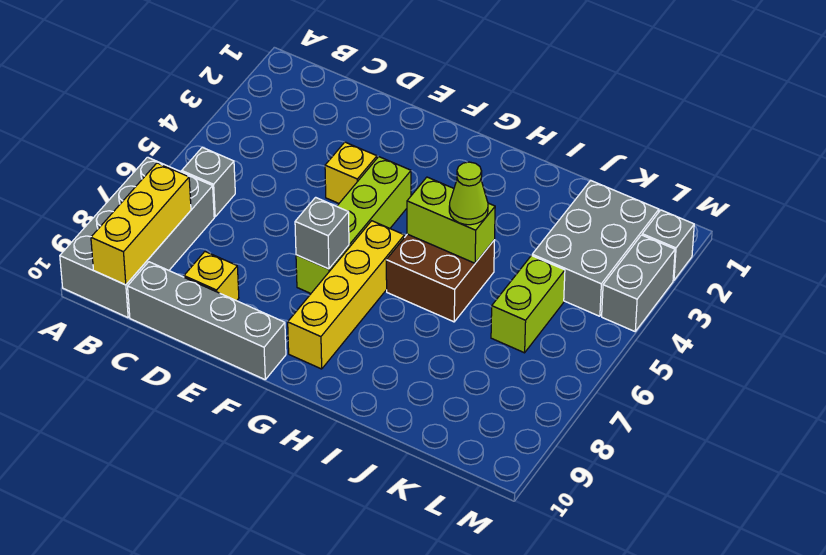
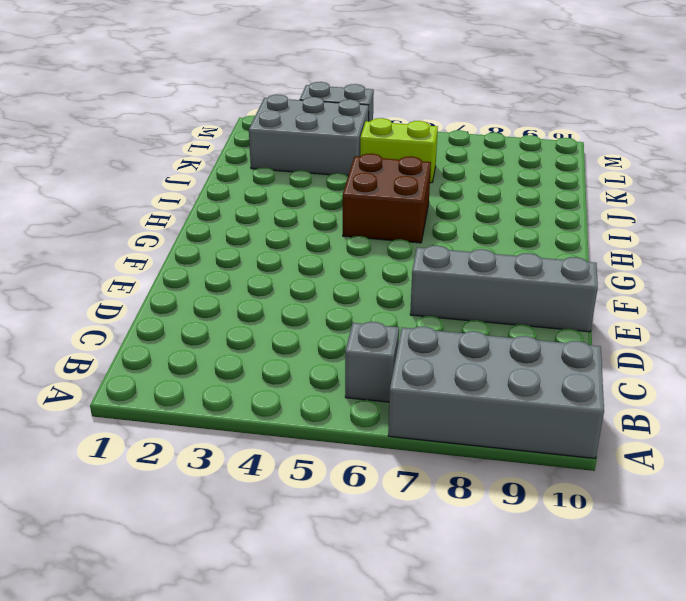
grey 1x4 brick [410,245,598,332] -> grey 1x4 brick turned to [128,262,286,379]
none -> yellow 1x1 brick [184,252,239,301]
none -> yellow 1x1 brick [325,142,377,203]
none -> lime 1x4 brick [296,157,411,293]

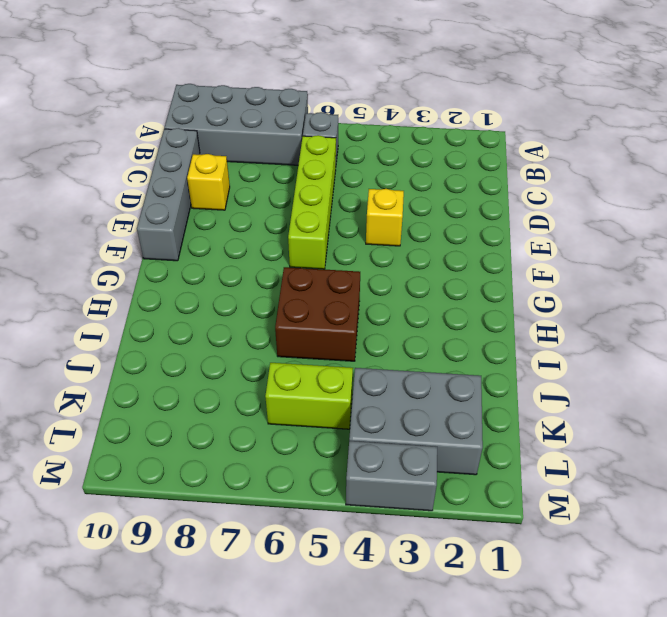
lime 1x4 brick [288,135,336,269] -> lime 1x4 brick turned to [296,157,411,293]
none -> yellow 1x4 brick [288,221,404,369]
none -> grey 1x1 brick [642,210,694,280]
none -> yellow 1x3 brick [91,163,191,285]

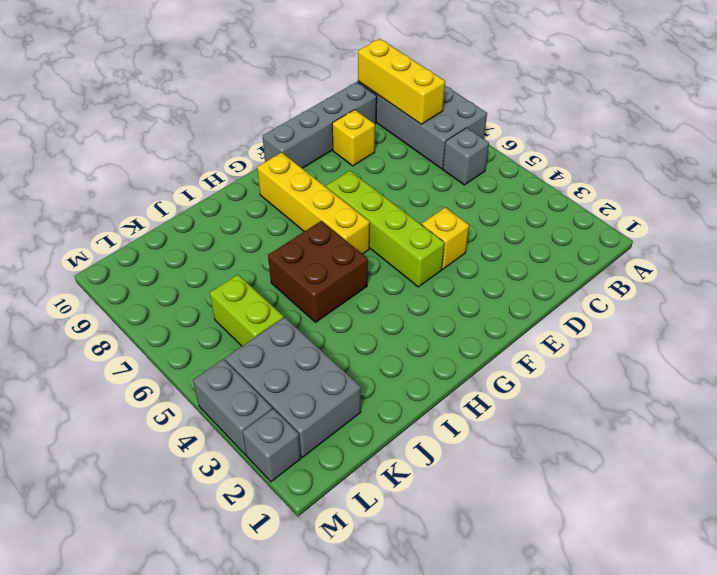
none -> grey 1x1 brick [295,197,349,269]
none -> lime 1x2 brick [407,177,495,263]
none -> lime 1x1 cone [449,162,488,225]

